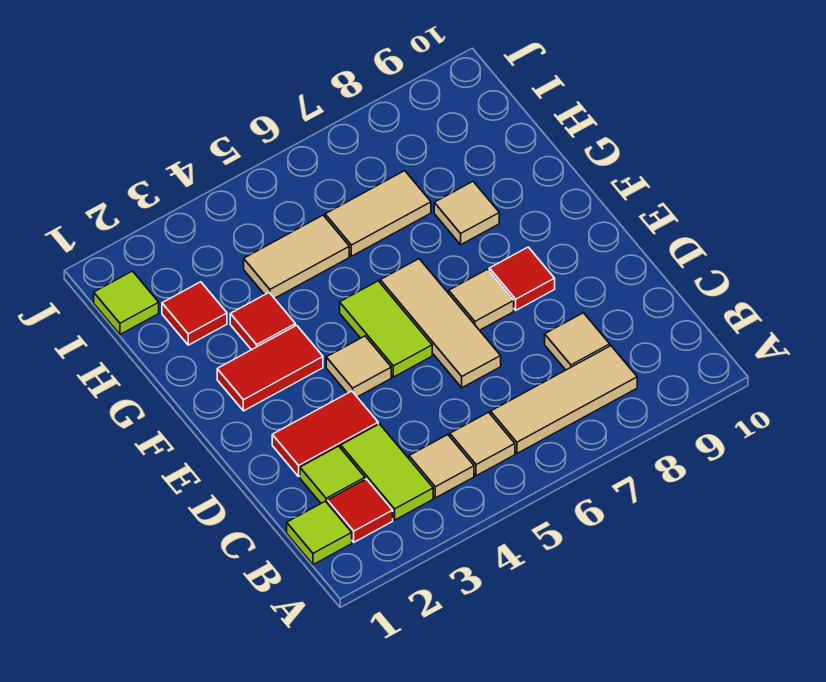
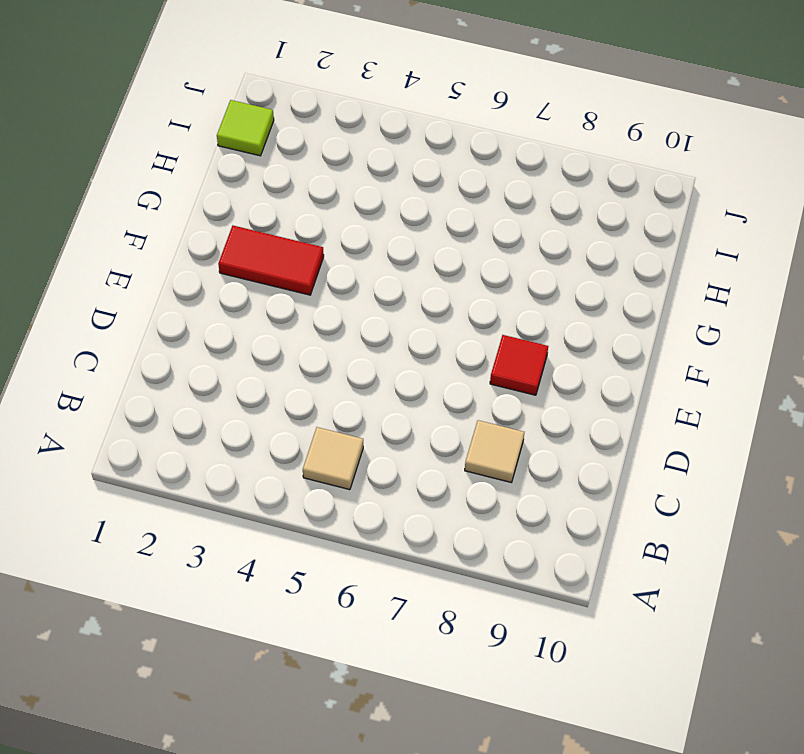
none -> lime 1x1 tile [287,501,352,565]
none -> red 1x1 tile [328,479,393,542]
none -> lime 1x2 tile [341,424,433,520]

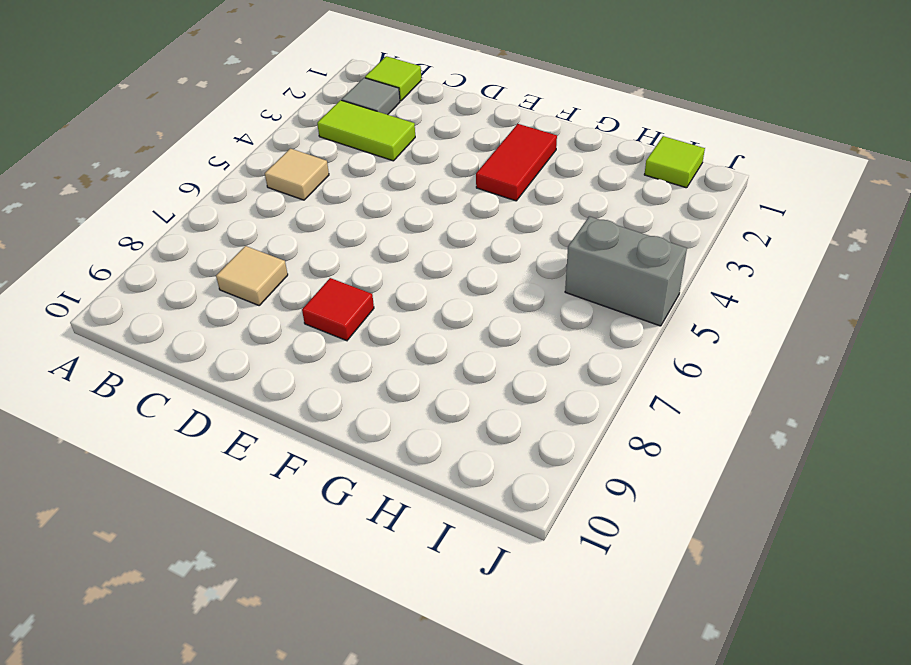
grey 1x1 tile [342,78,400,115] -> red 1x1 tile [328,479,393,542]
grey 1x2 brick [565,216,687,326] -> none
none -> tan 1x1 tile [409,435,474,498]
none -> tan 1x3 tile [491,346,637,453]
none -> lime 1x1 tile [300,446,365,503]

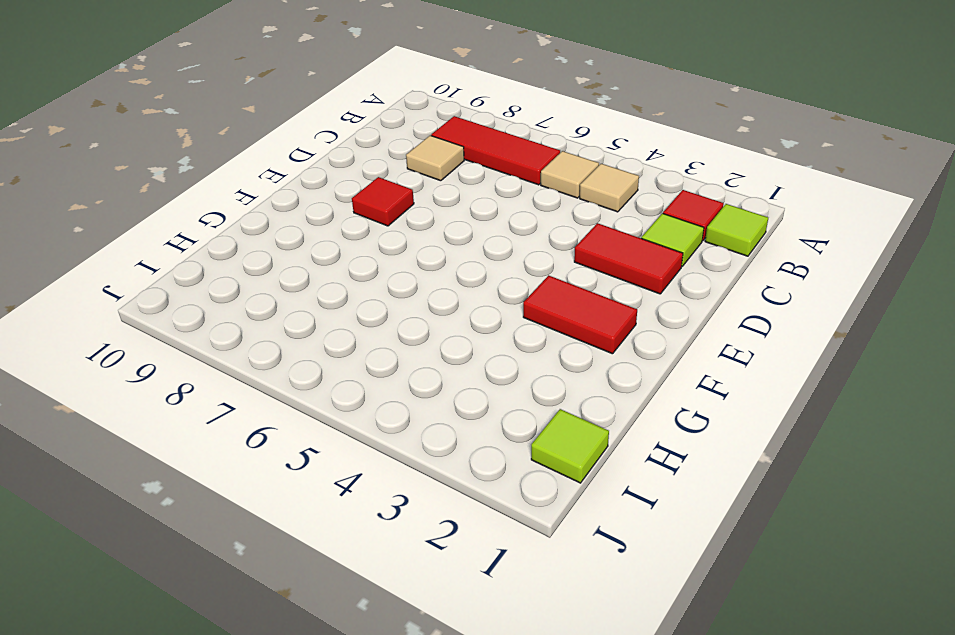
red 1x3 tile [431,116,560,185] -> tan 1x3 tile [491,346,637,453]
none -> lime 1x2 tile [341,424,433,520]
none -> tan 1x3 tile [380,259,501,388]
none -> tan 1x1 tile [326,336,391,397]

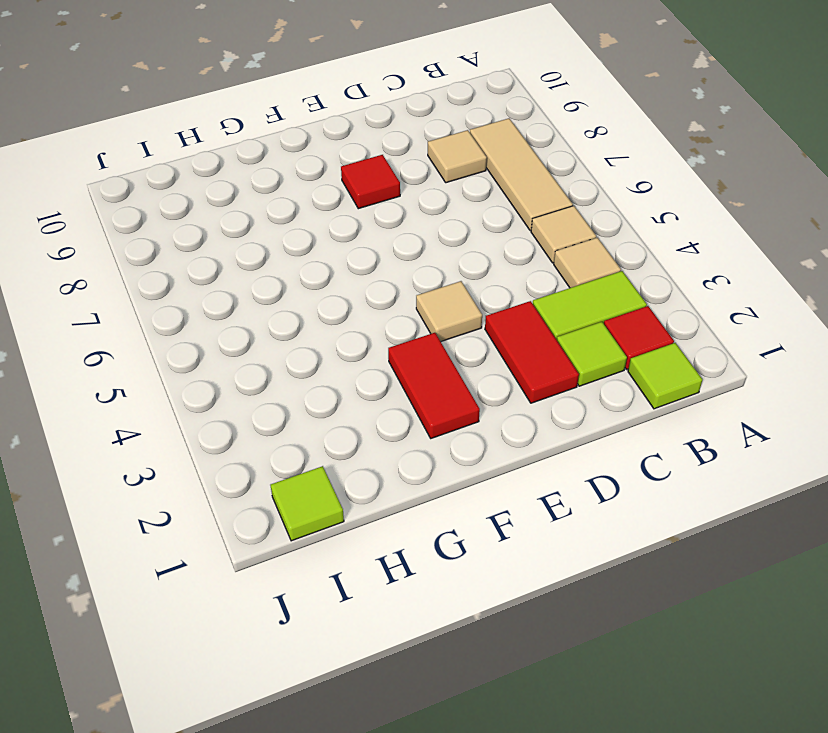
none -> tan 1x3 tile [380,259,501,388]
none -> lime 1x2 tile [340,281,432,377]
none -> tan 1x1 tile [449,269,514,330]

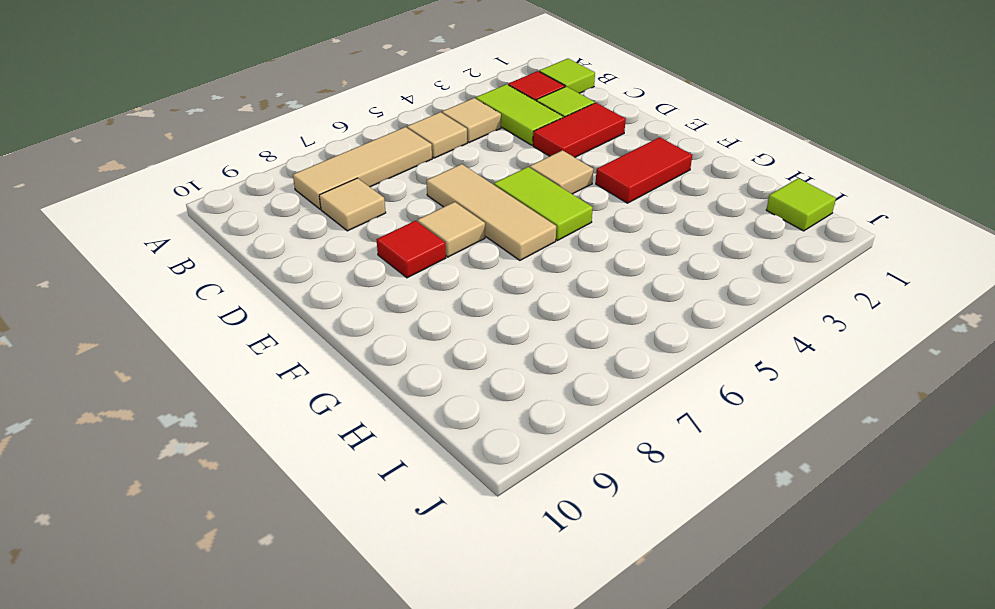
none -> red 1x1 tile [230,293,295,350]
none -> tan 1x1 tile [434,182,499,244]
none -> red 1x1 tile [162,282,227,345]

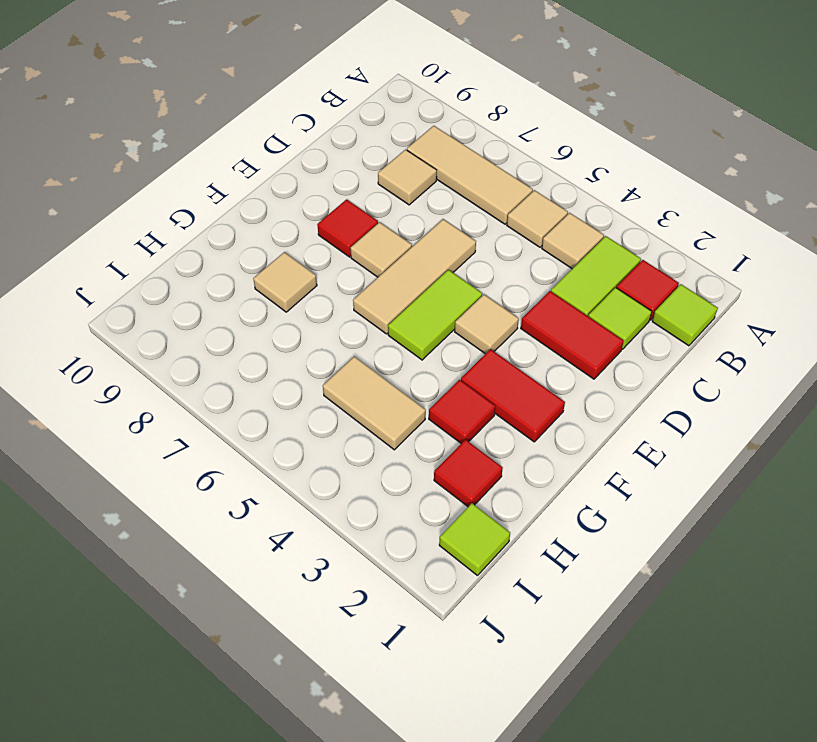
none -> tan 1x2 tile [325,171,431,256]

